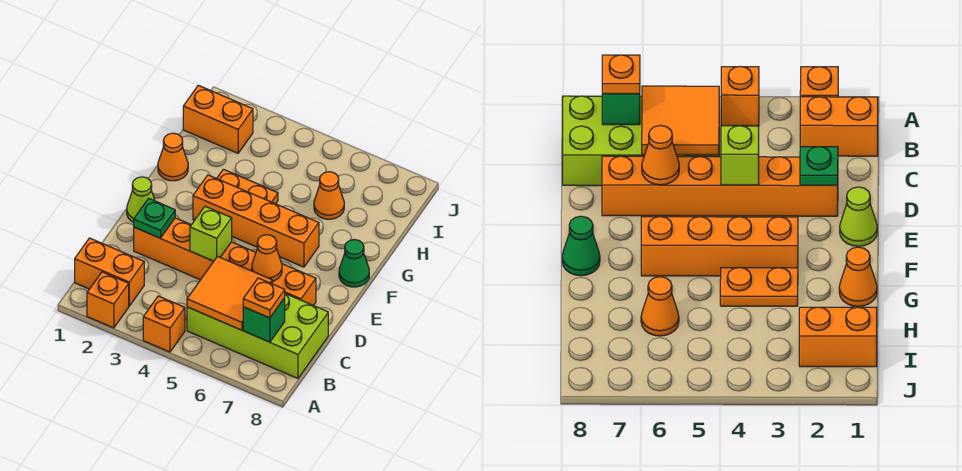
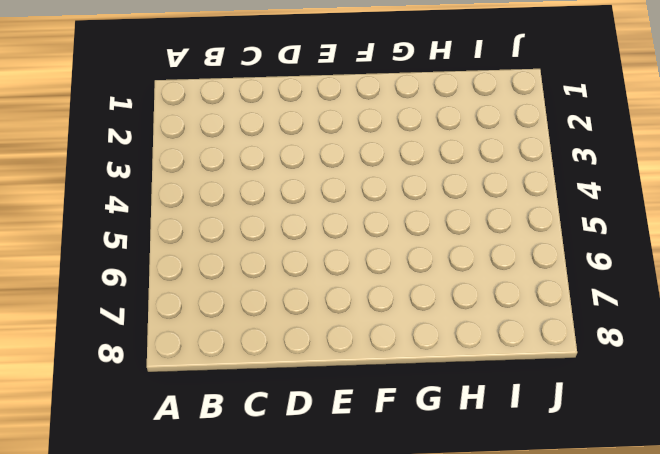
none -> orange 1x1 brick [87,272,129,328]
none -> orange 1x1 brick [143,296,185,352]
none -> orange 1x2 brick [75,238,144,306]

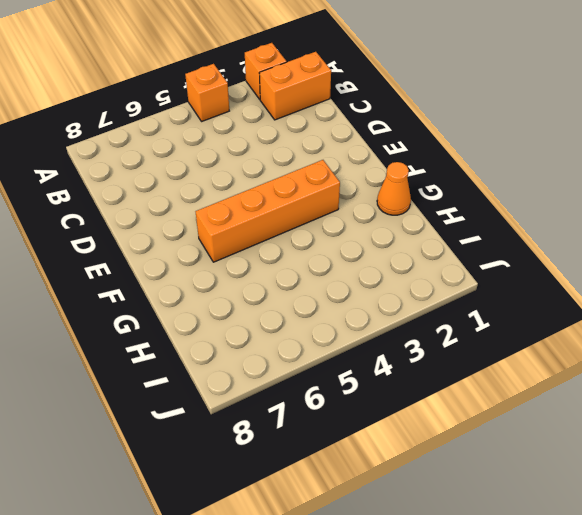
none -> lime 2x4 brick [187,294,328,378]
none -> orange 1x6 brick [134,218,316,305]
none -> lime 1x1 cone [127,177,155,222]

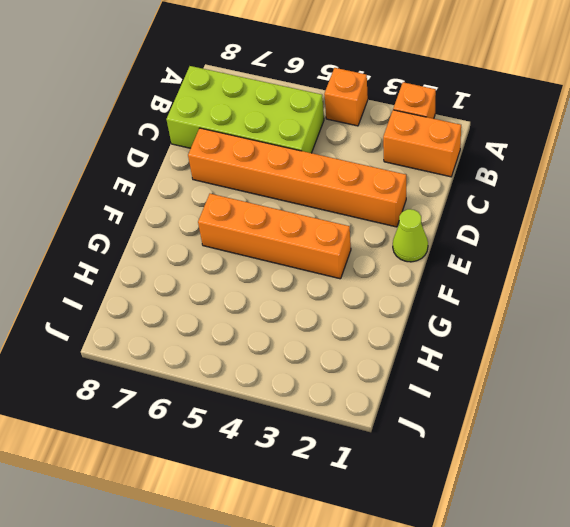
none -> green 1x1 cone [339,240,369,287]
none -> orange 1x1 cone [158,133,188,181]
none -> orange 1x2 plate [217,169,278,204]

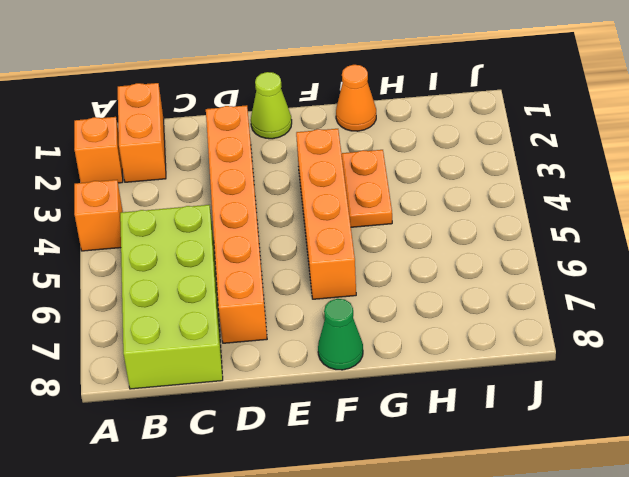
none -> orange 1x1 cone [314,172,344,219]
none -> orange 1x2 brick [183,85,253,153]
none -> orange 2x2 tile [187,256,272,330]

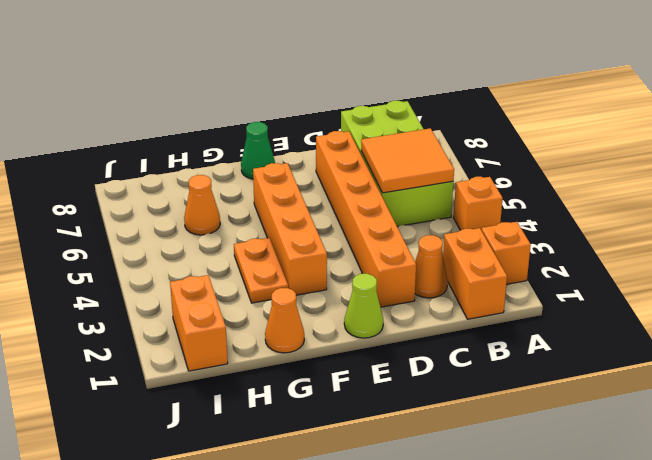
orange 1x1 cone [415,235,448,298] -> orange 1x1 cone moved to [252,235,282,281]
none -> green 1x1 brick [243,298,285,342]
none -> green 1x1 plate [134,198,175,238]
none -> lime 1x1 brick [190,206,232,261]

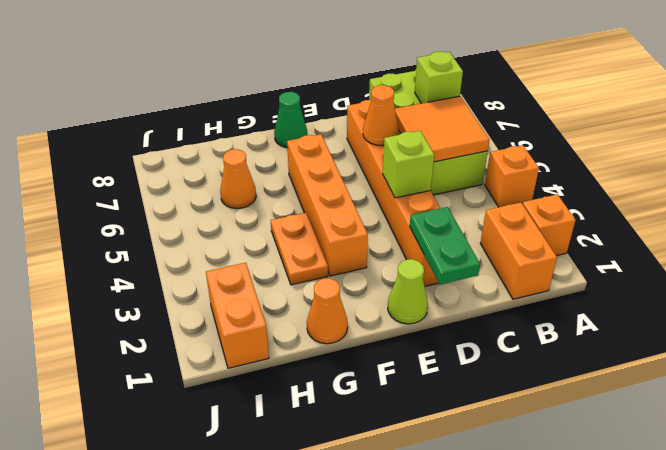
lime 1x1 brick [415,52,463,104] -> green 1x1 brick [243,298,285,342]
green 1x2 plate [410,207,480,284] -> green 1x1 plate [134,198,175,238]
none -> orange 1x1 plate [243,278,285,318]

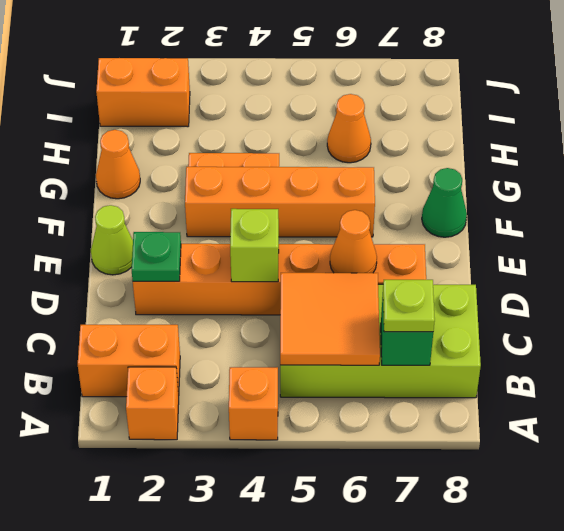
lime 1x1 plate [383,280,435,332] -> orange 1x1 plate [243,278,285,318]

